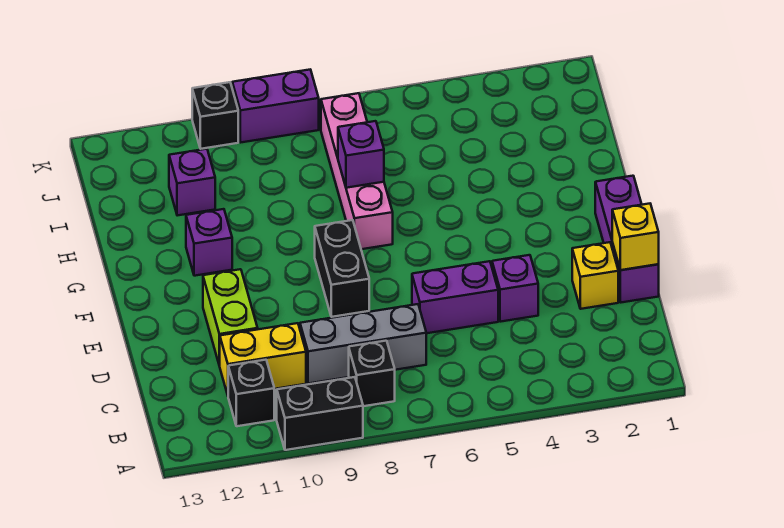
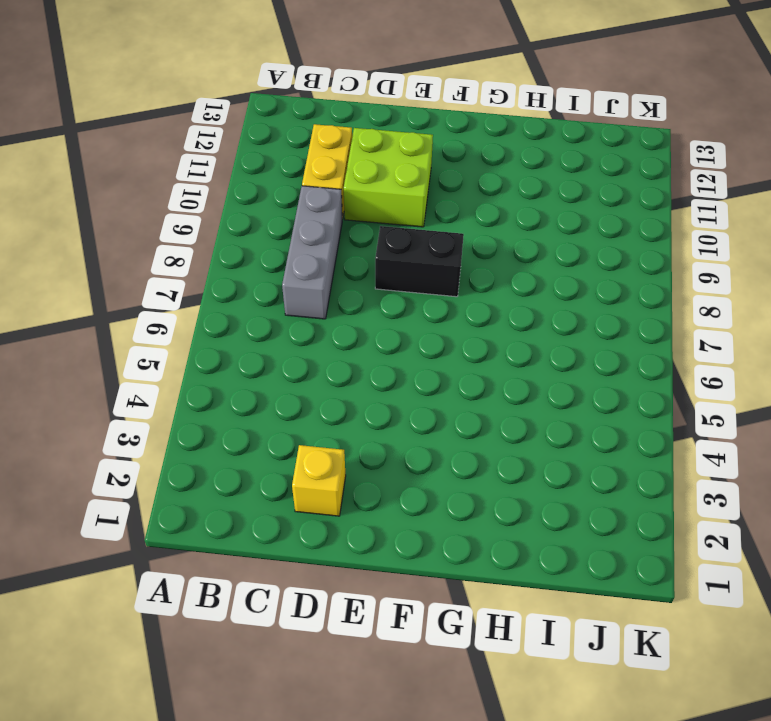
lime 2x2 brick [344,128,433,227] -> lime 1x2 brick [203,269,258,366]
none -> black 1x2 brick [277,377,363,450]
none -> black 1x1 brick [349,341,395,406]
none -> black 1x1 brick [228,360,274,426]

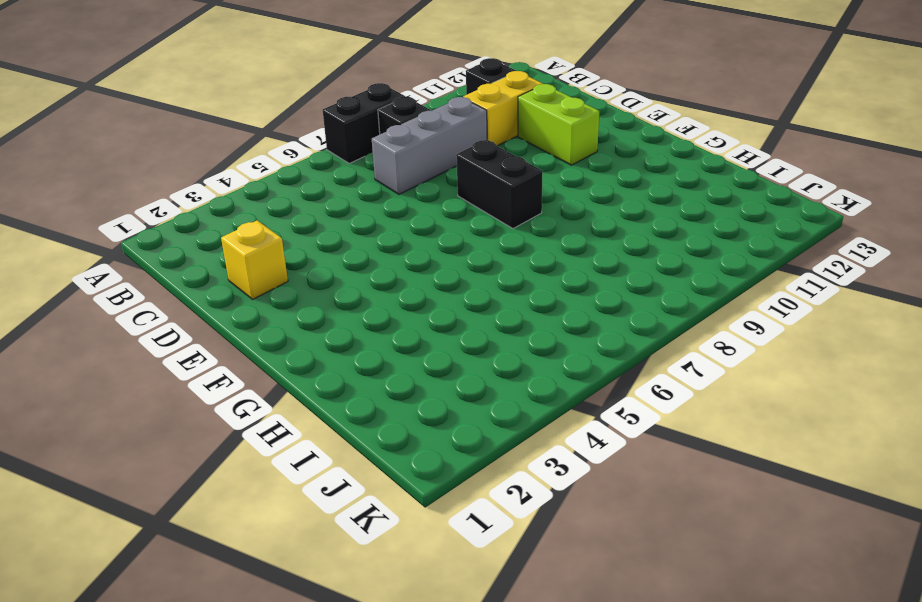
black 1x2 brick [323,83,405,163] -> black 1x2 brick moved to [277,377,363,450]
none -> purple 1x3 brick [595,176,659,302]
none -> purple 1x1 brick [492,255,538,322]
none -> purple 1x2 brick [412,261,498,333]

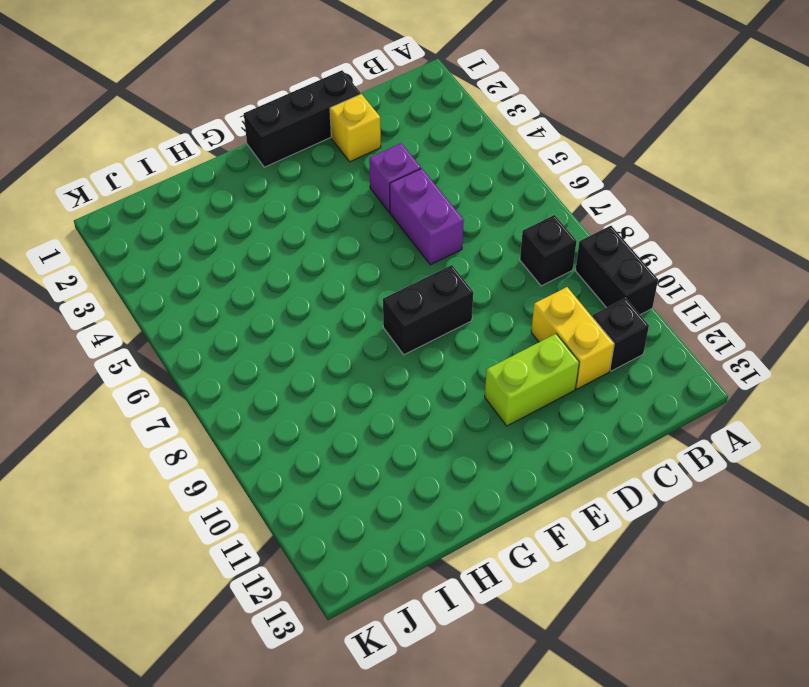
black 1x3 brick [244,70,361,167] -> purple 1x3 brick [595,176,659,302]
none -> grey 1x3 brick [300,304,426,384]
none -> pink 1x4 brick [321,93,393,249]
none -> purple 1x1 brick [186,209,232,276]

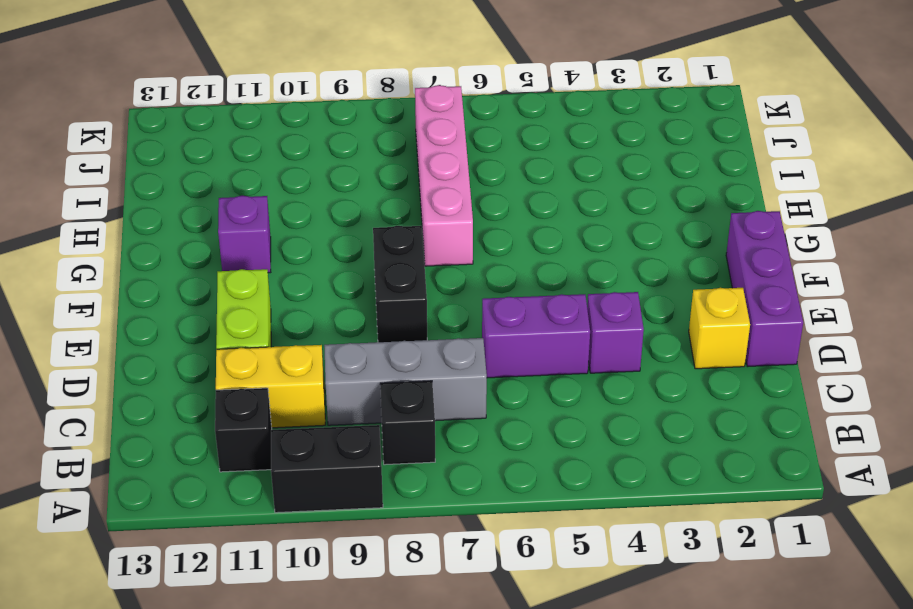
none -> purple 1x1 brick [169,149,215,216]
none -> purple 1x2 brick [232,70,319,142]
none -> black 1x1 brick [192,82,238,149]

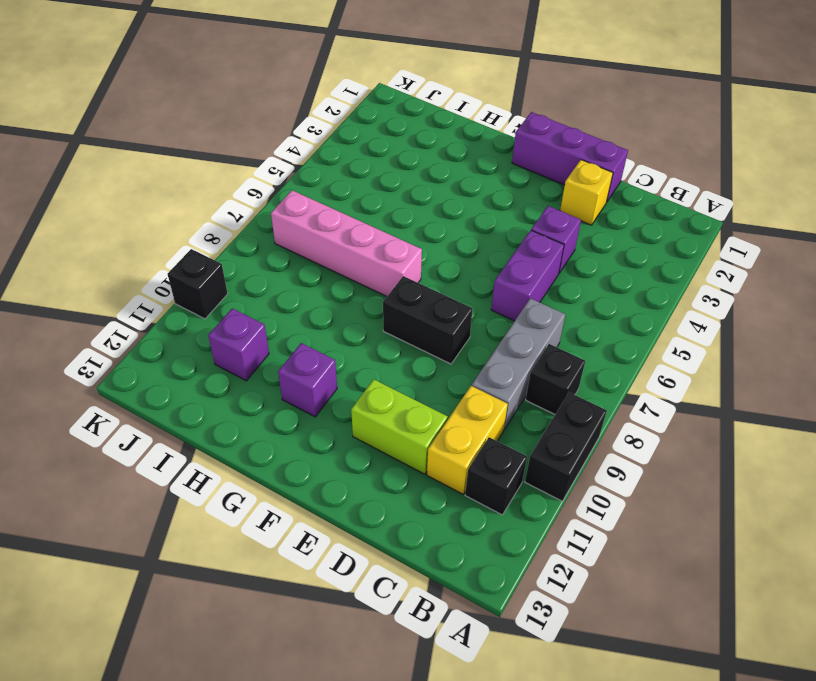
none -> purple 1x2 brick [232,70,319,142]
none -> yellow 1x1 brick [612,204,659,270]
none -> purple 1x1 brick [338,121,384,188]

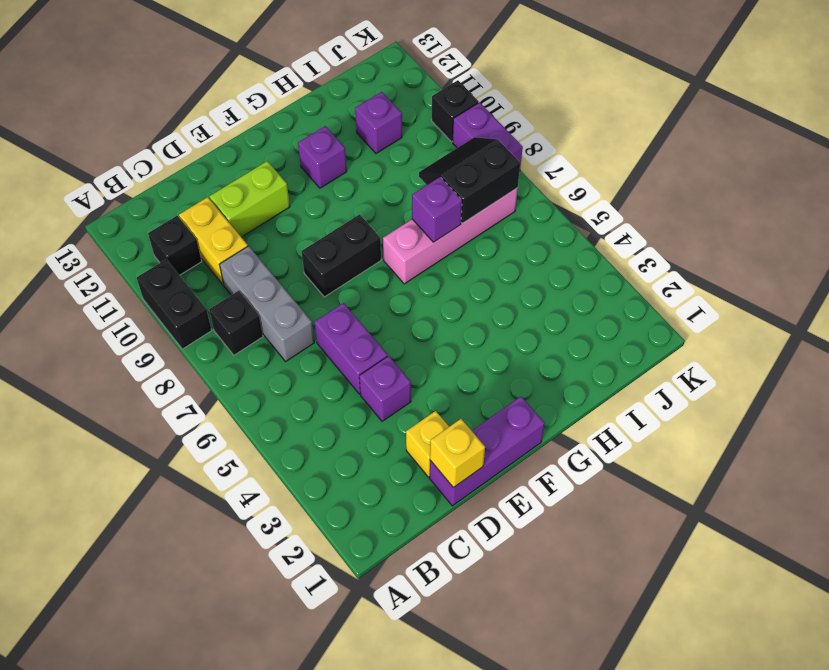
black 2x2 slope [419,137,520,223] -> none

